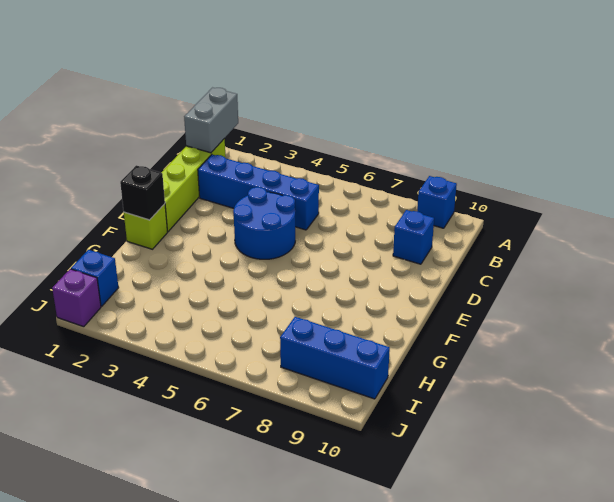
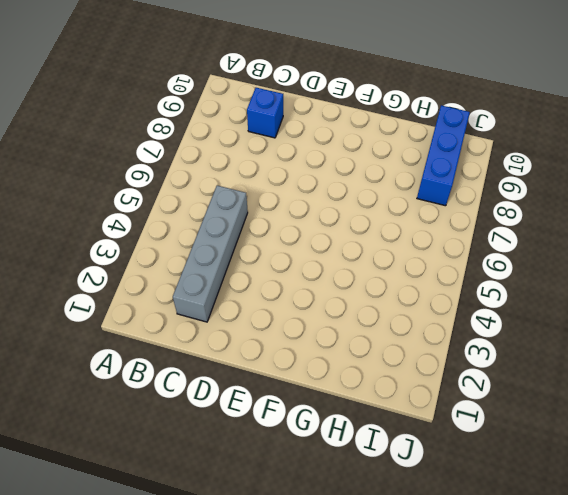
grey 1x4 brick [173,185,248,322] -> blue 1x4 brick [198,155,319,230]
none -> blue 1x1 brick [417,176,457,228]
none -> lime 1x4 brick [161,139,226,232]

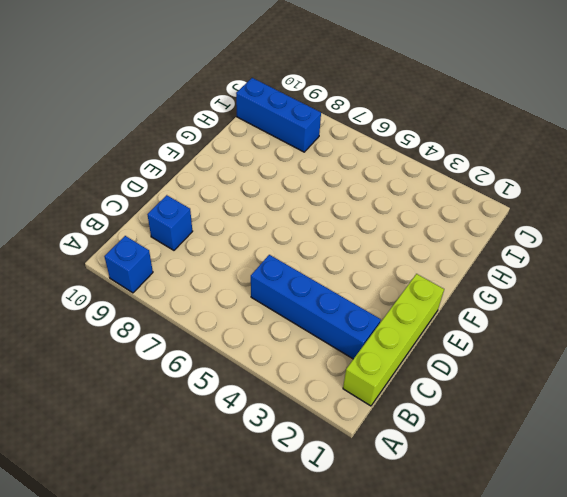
none -> blue 2x2 round brick [233,187,295,259]
none -> lime 1x1 brick [124,204,168,249]

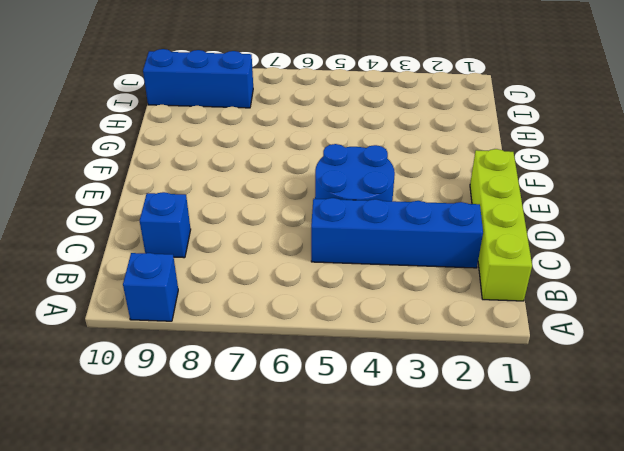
none -> lime 1x1 brick [124,204,168,249]
none -> blue 1x1 brick [71,250,119,306]

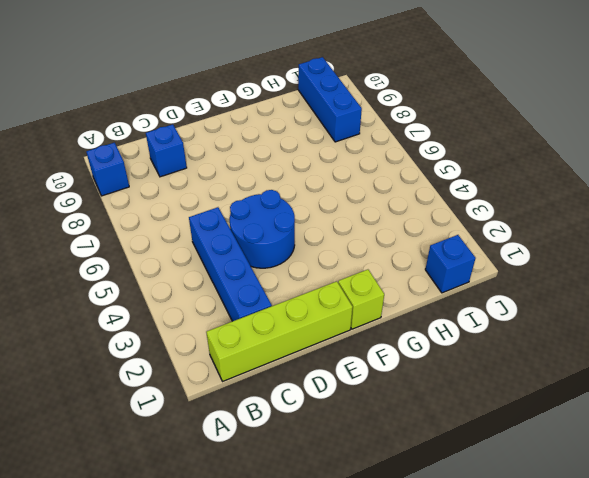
none -> purple 1x1 brick [52,269,101,327]
none -> grey 1x2 brick [184,88,238,153]

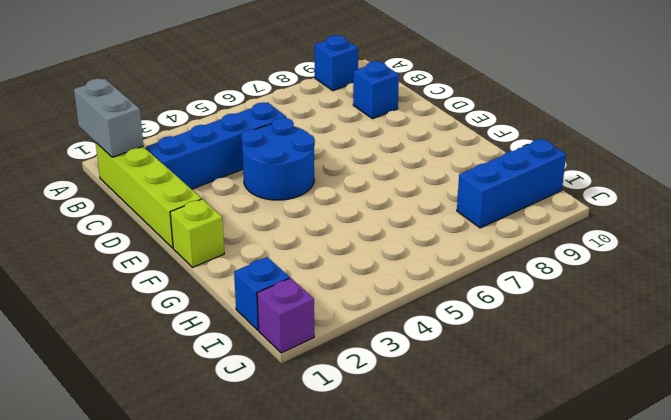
none -> black 1x1 brick [120,165,165,220]

